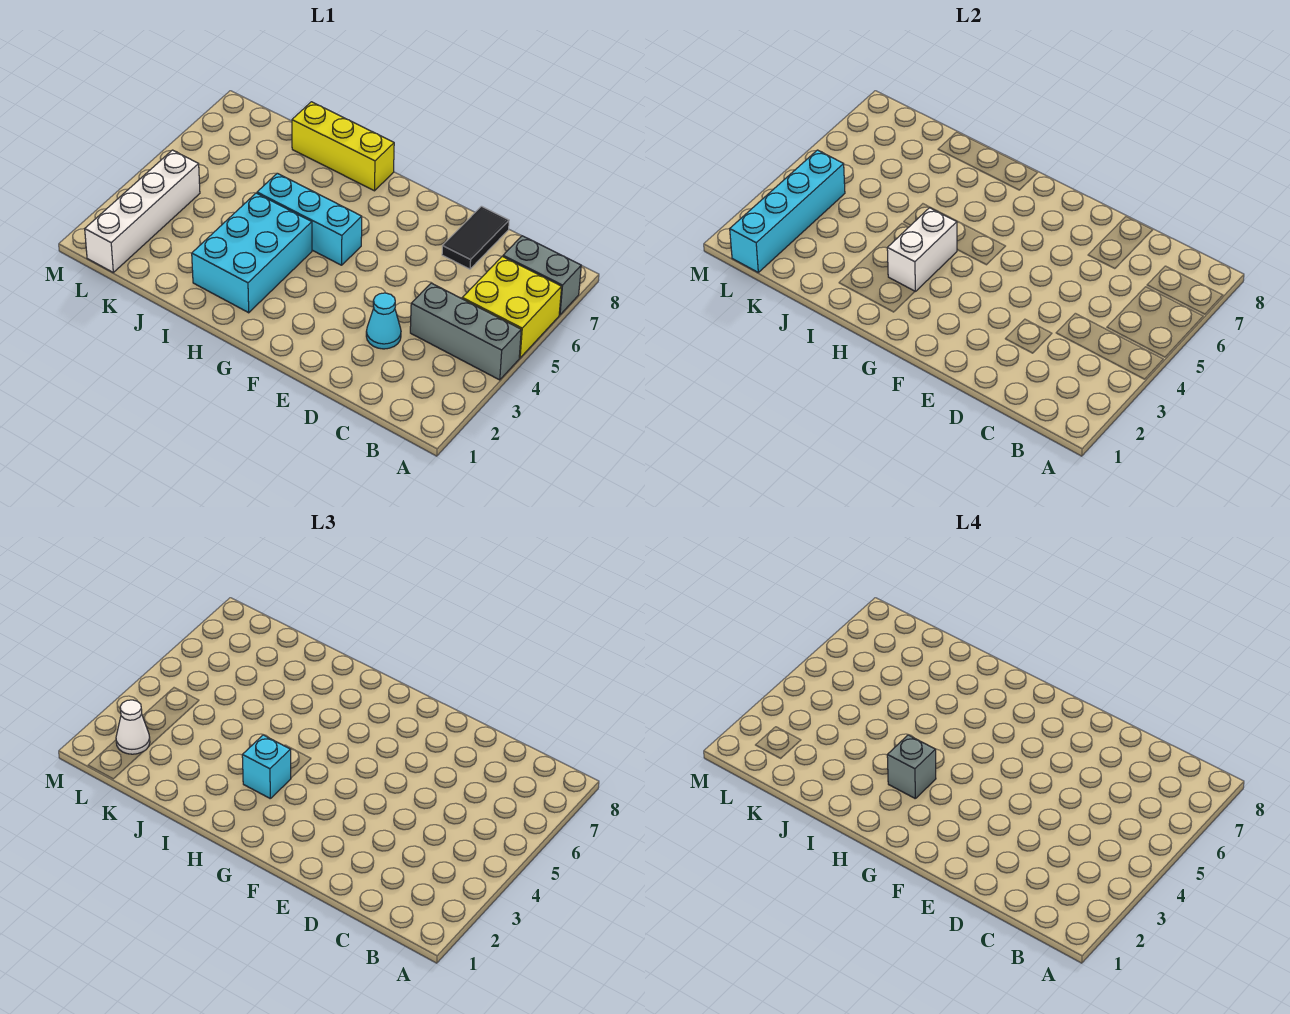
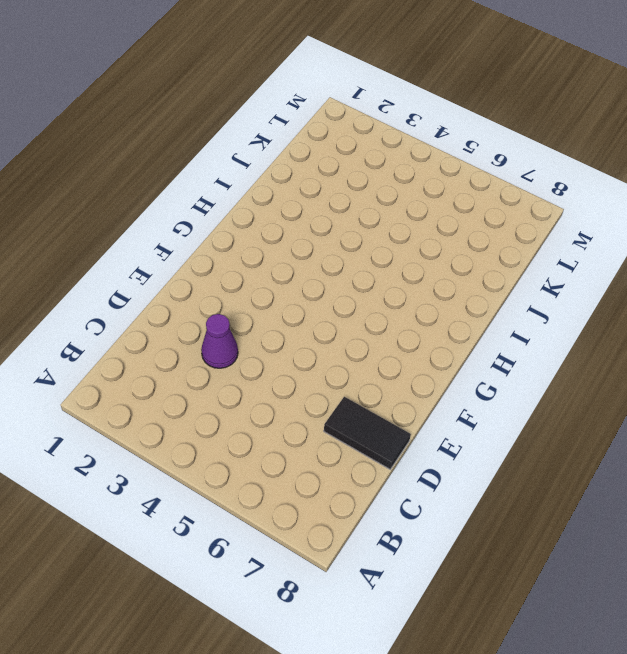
purple 1x1 cone [201,314,238,368] -> cyan 1x1 cone [366,293,401,349]
none -> grey 1x3 brick [410,283,521,380]
none -> yellow 2x2 brick [462,256,562,358]
none -> grey 1x2 brick [503,236,581,315]

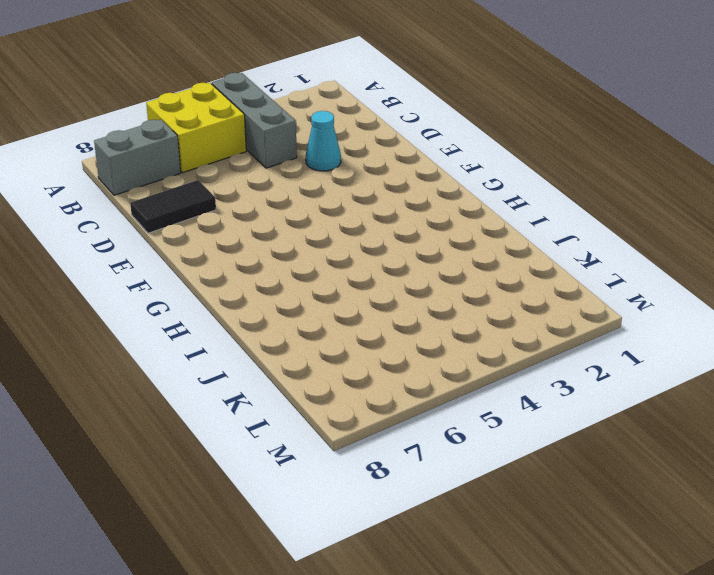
grey 1x2 brick [94,120,181,195] -> grey 1x2 brick turned to [503,236,581,315]
none -> cyan 1x3 brick [257,173,362,265]
none -> cyan 2x3 brick [192,193,312,313]
none -> yellow 1x3 brick [292,102,394,191]

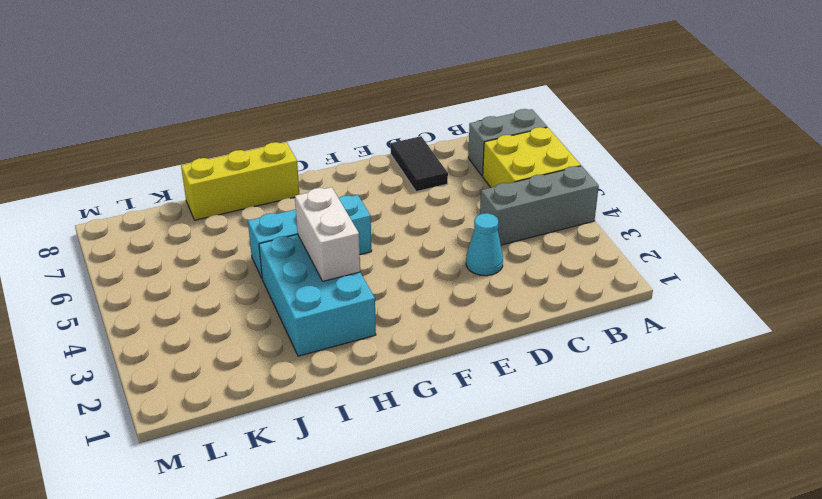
none -> white 1x4 brick [85,150,200,272]
none -> cyan 1x4 brick [730,150,845,272]
none -> cyan 1x1 brick [242,735,291,798]

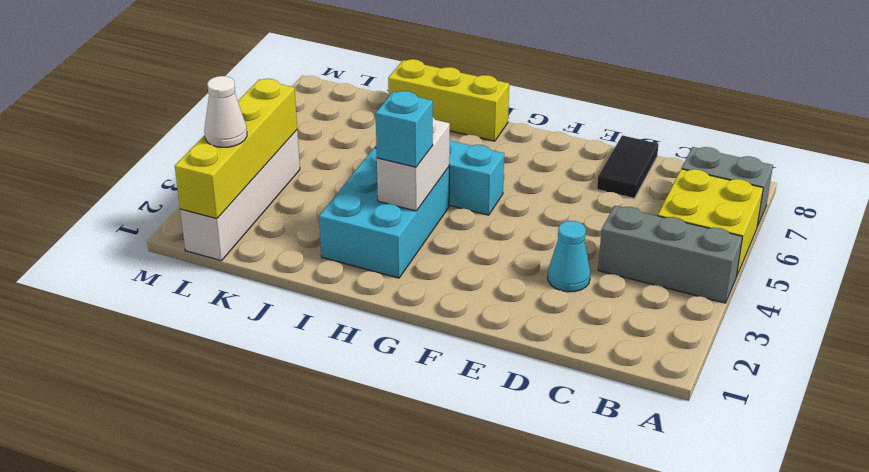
yellow 1x4 brick [175,79,297,219] -> cyan 1x4 brick [730,150,845,272]
none -> grey 1x1 brick [887,735,936,798]

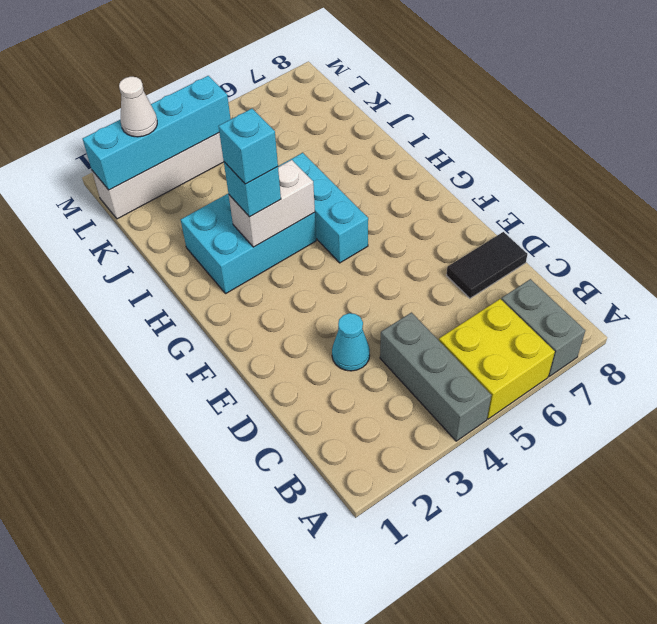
cyan 1x1 brick [218,109,278,184] -> grey 1x1 brick [887,735,936,798]
none -> yellow 1x3 brick [292,102,394,191]

